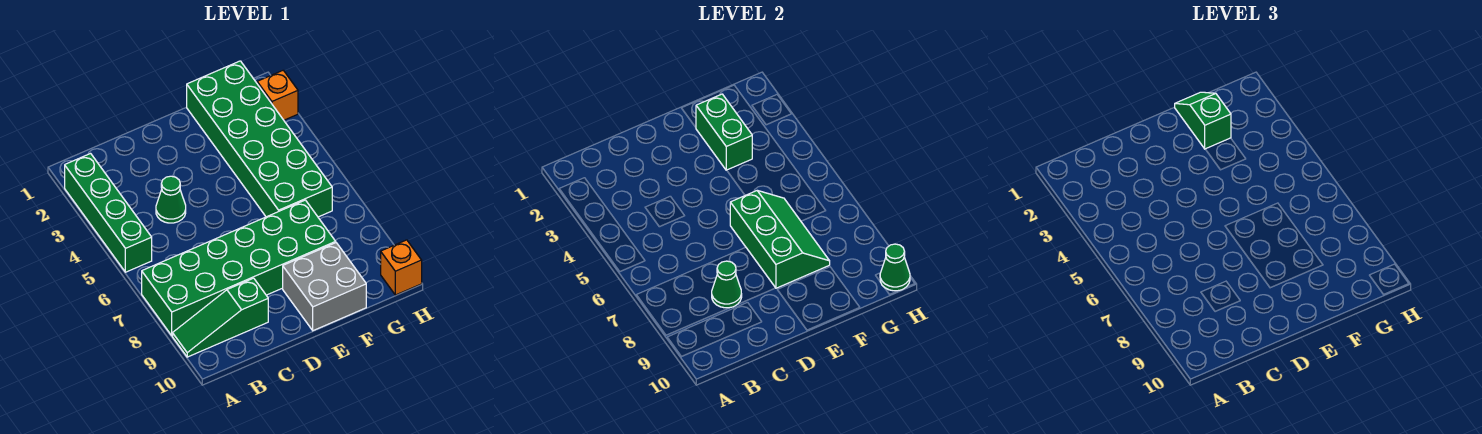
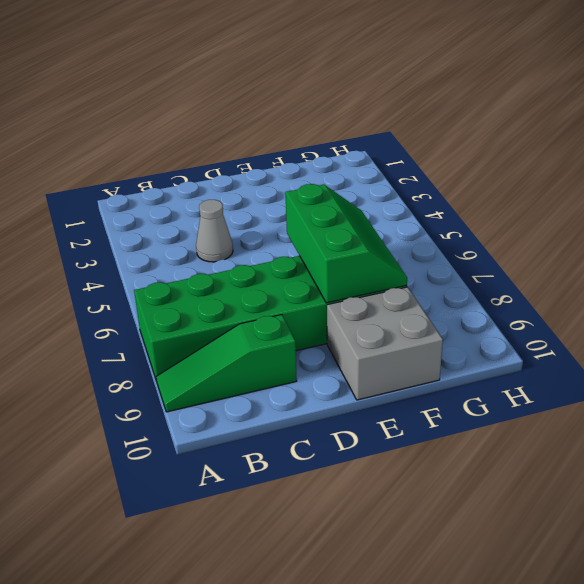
grey 1x1 cone [196,200,233,262] -> green 1x1 cone [156,176,186,223]
none -> green 1x4 brick [65,154,152,272]
none -> green 2x6 brick [187,61,332,217]
none -> orange 1x1 brick [257,70,298,120]

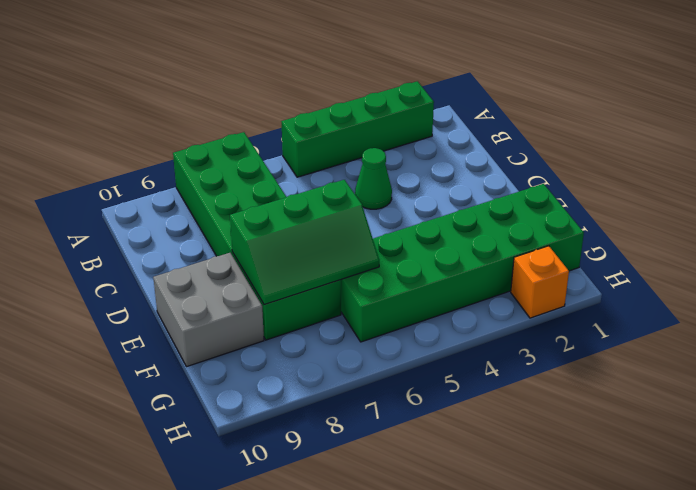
none -> green 1x3 slope [173,278,268,357]
none -> orange 1x1 brick [381,240,422,295]
none -> green 1x1 cone [712,261,742,308]

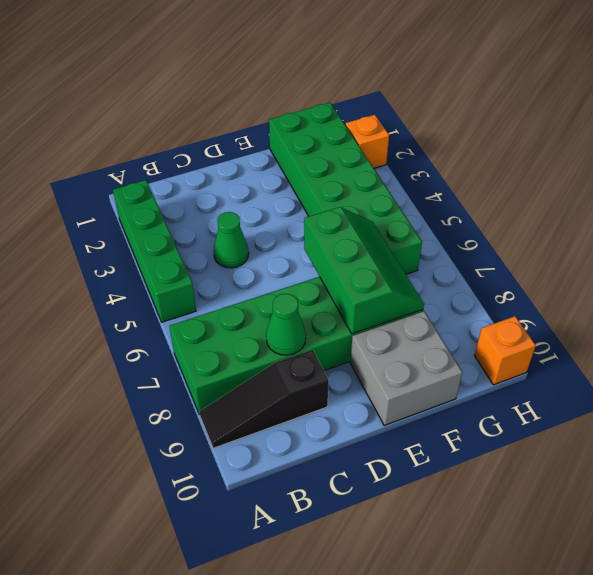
black 1x3 slope [199,350,329,448] -> green 1x3 slope [173,278,268,357]
none -> green 1x2 brick [696,94,752,170]
none -> green 1x1 cone [880,244,910,291]
none -> green 1x2 slope [1175,92,1231,149]

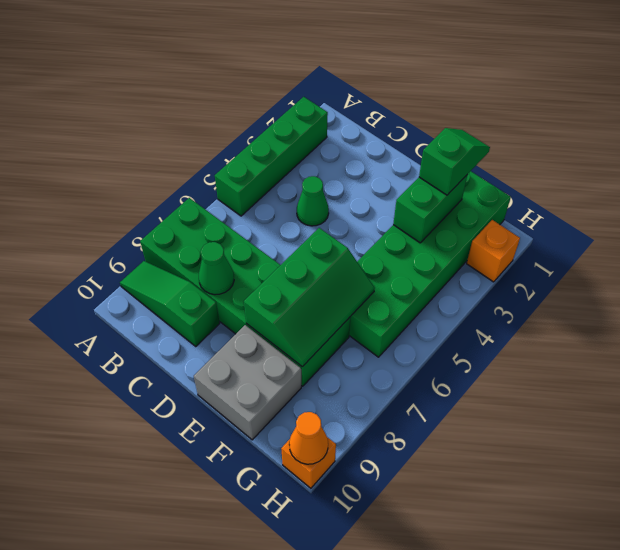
orange 1x1 cone [289,412,328,464] -> green 1x1 cone [880,244,910,291]

